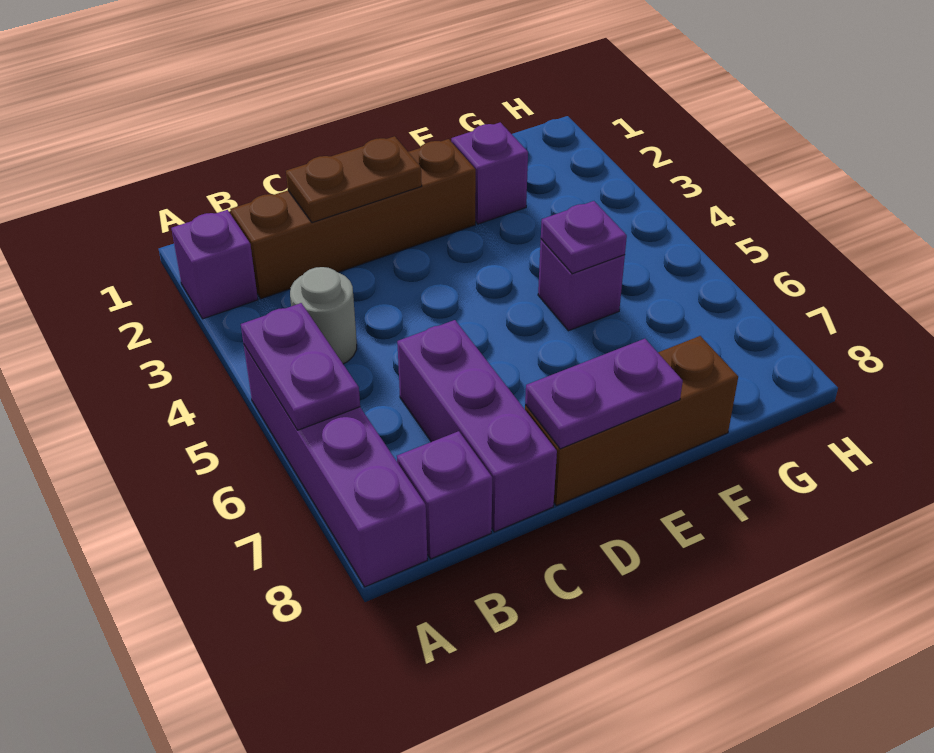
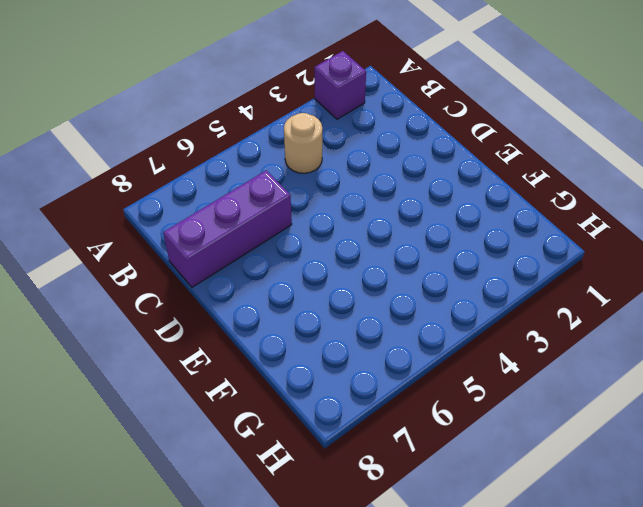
tan 1x1 round brick [284,113,322,173] -> grey 1x1 round brick [290,267,357,364]
none -> purple 1x4 brick [244,345,427,587]
none -> brown 1x4 brick [230,139,476,299]
none -> purple 1x1 brick [397,431,492,559]

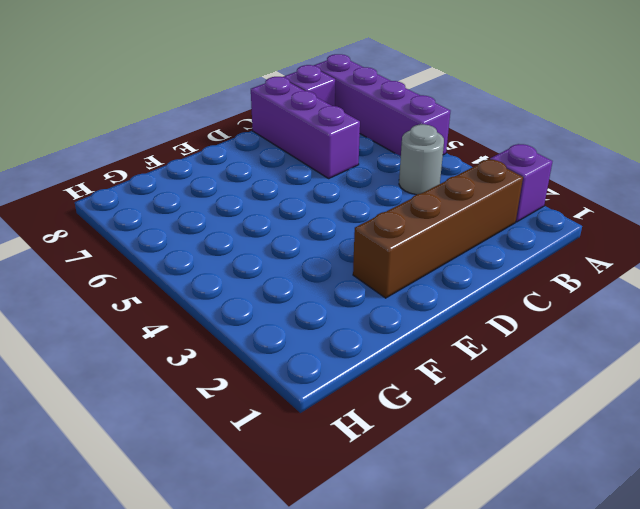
none -> brown 1x3 brick [525,336,738,506]
none -> purple 1x1 brick [451,122,528,224]
none -> purple 1x1 brick [538,239,625,331]

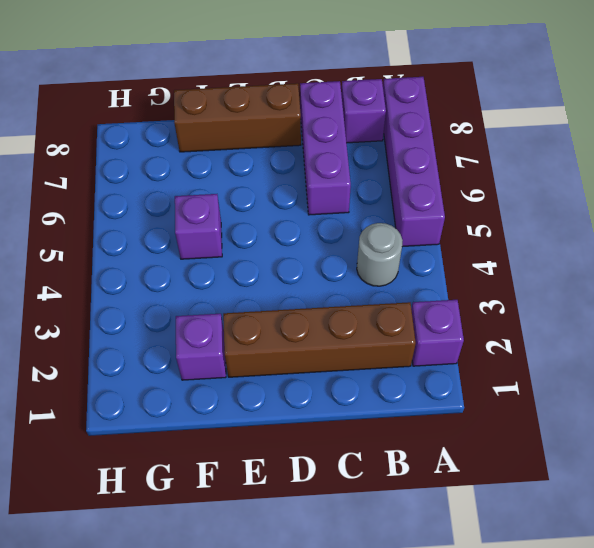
none -> purple 1x2 plate [241,303,360,430]
none -> brown 1x2 plate [286,136,422,223]
none -> purple 1x2 plate [525,339,683,449]

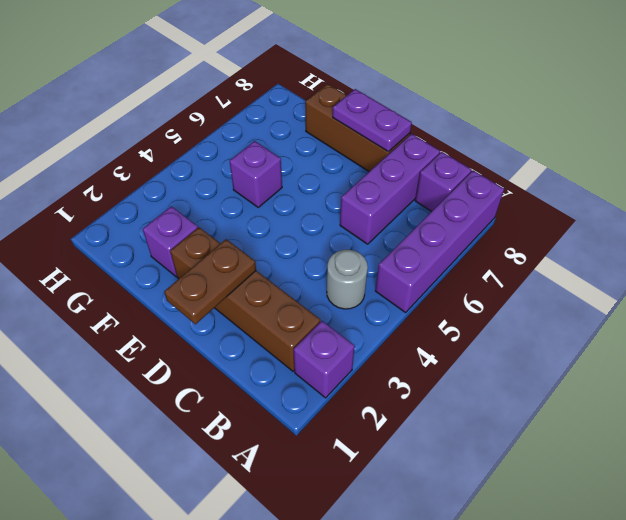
brown 1x2 plate [164,239,256,324] -> brown 1x2 plate turned to [286,136,422,223]
none -> purple 1x2 plate [241,303,360,430]
none -> purple 1x1 plate [541,201,627,274]

